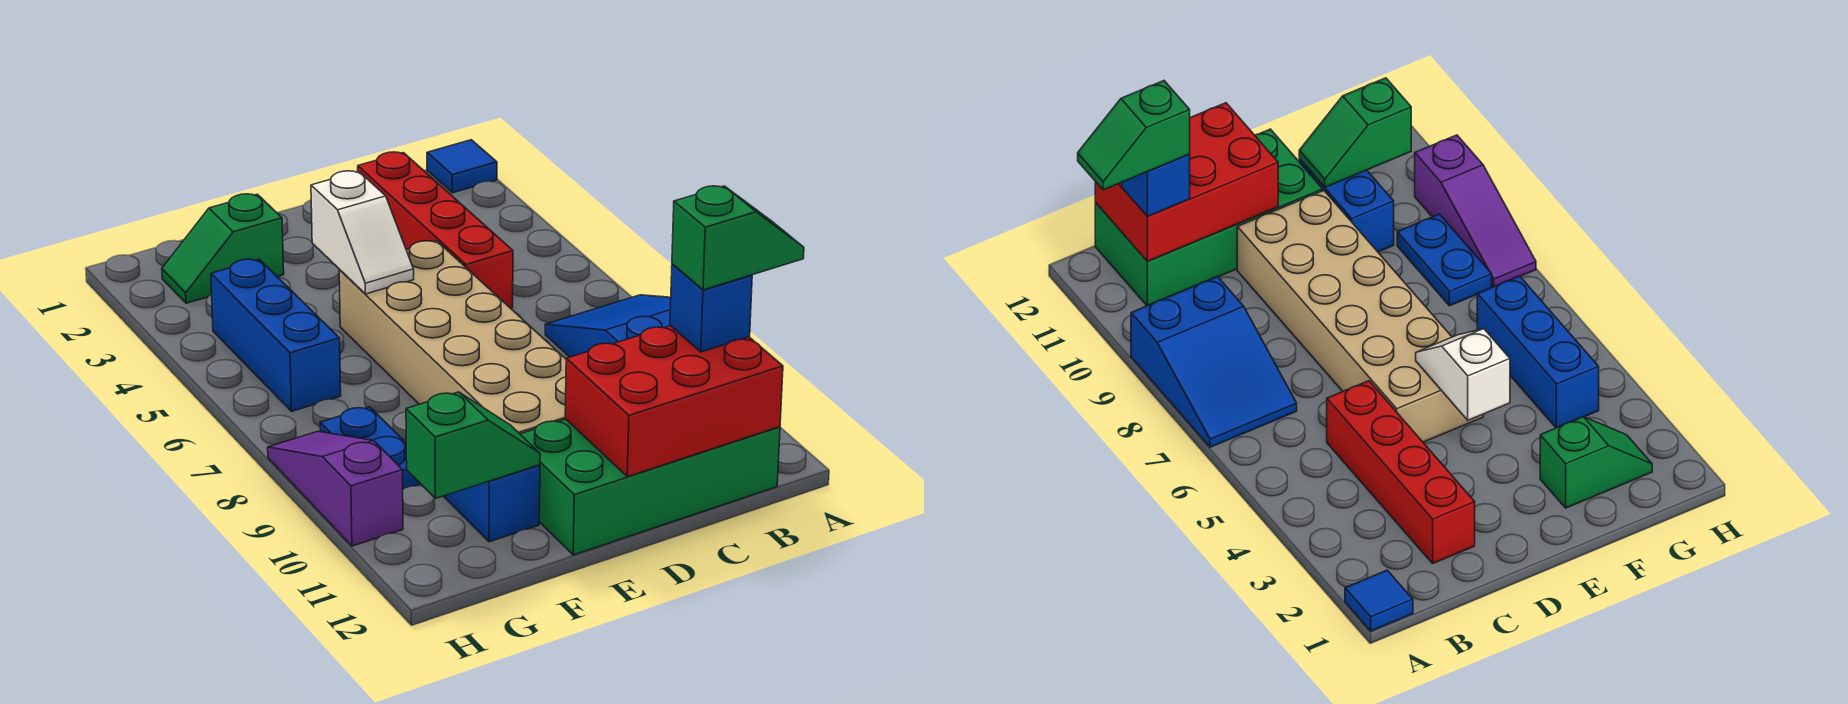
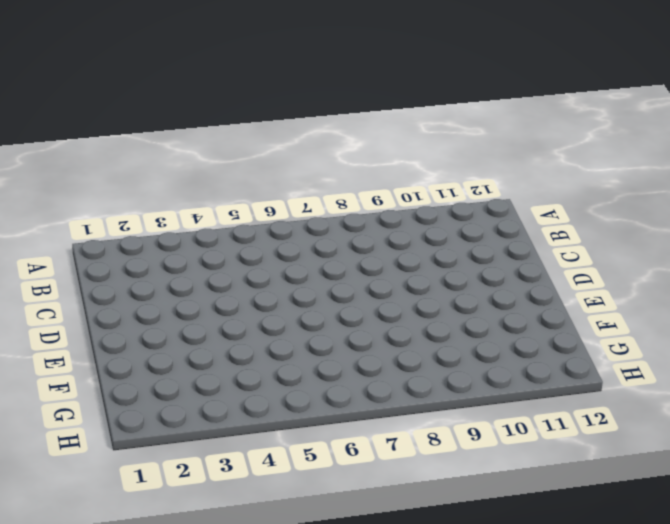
none -> blue 1x1 tile [427,140,497,193]
none -> blue 2x3 slope [545,295,671,357]
none -> green 2x4 brick [520,419,780,555]

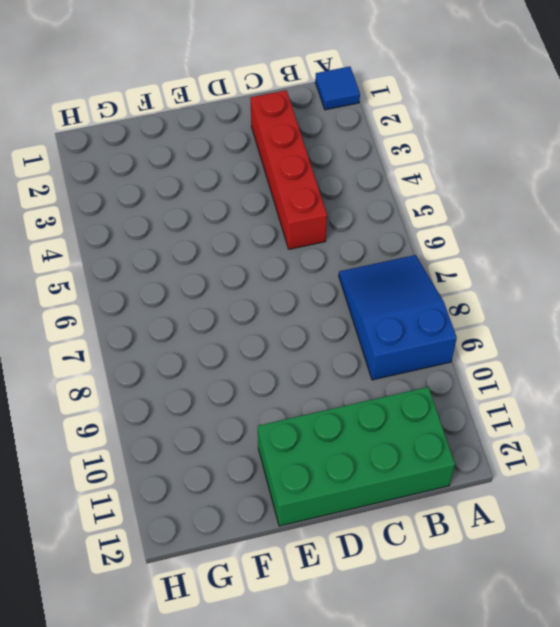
none -> tan 2x6 brick [339,241,566,434]
none -> green 1x2 slope [162,194,284,303]
none -> blue 1x2 brick [444,465,540,542]

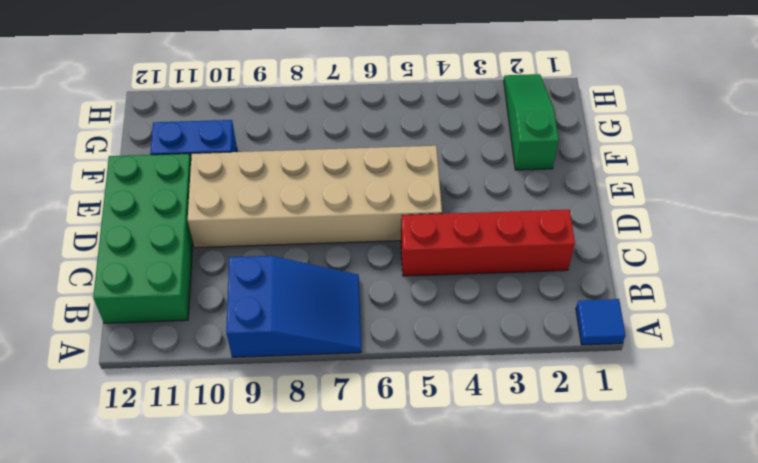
green 1x3 slope [504,74,559,170] -> green 1x2 slope [162,194,284,303]
none -> blue 1x3 brick [211,259,341,411]
none -> blue 1x2 plate [320,407,420,489]
none -> purple 1x3 slope [268,431,403,546]

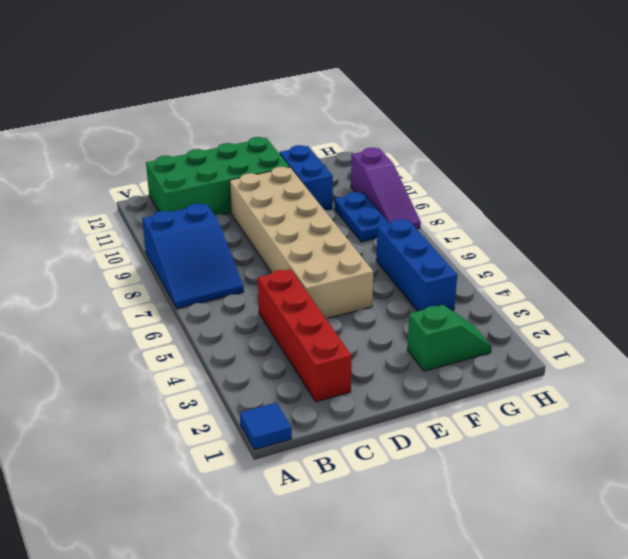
none -> red 2x3 brick [565,326,783,477]
none -> white 1x2 slope [311,171,414,294]
none -> green 1x2 slope [406,392,540,498]

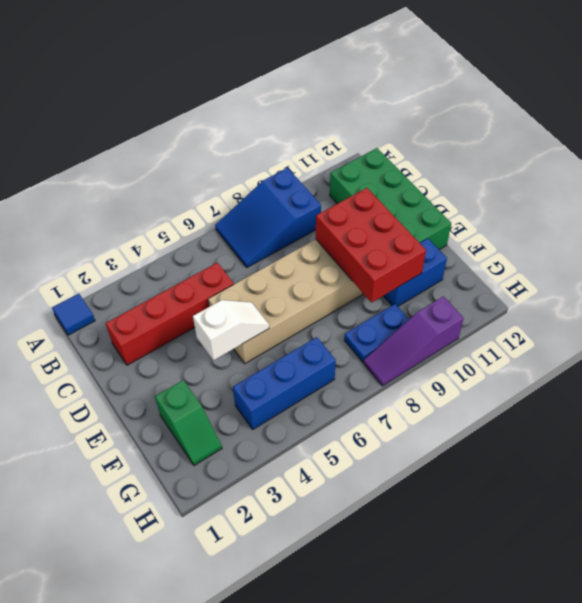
red 2x3 brick [316,188,426,302] -> red 2x3 brick moved to [565,326,783,477]
none -> green 1x2 slope [406,392,540,498]
none -> blue 1x1 brick [670,264,752,352]
none -> green 1x2 slope [672,186,804,290]

